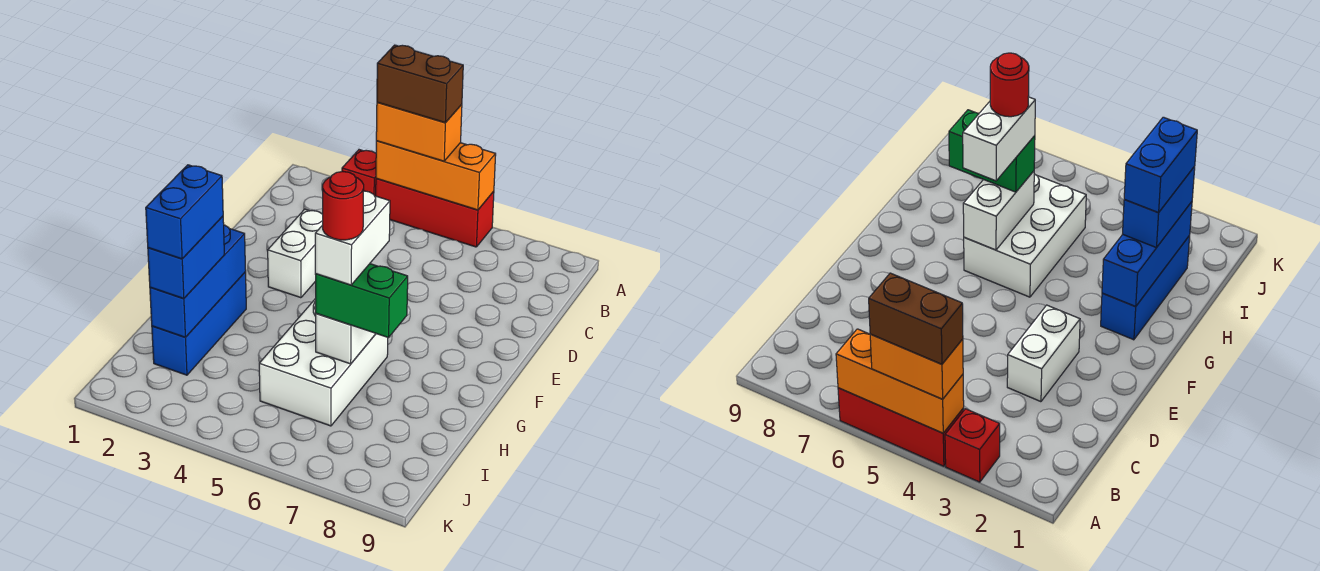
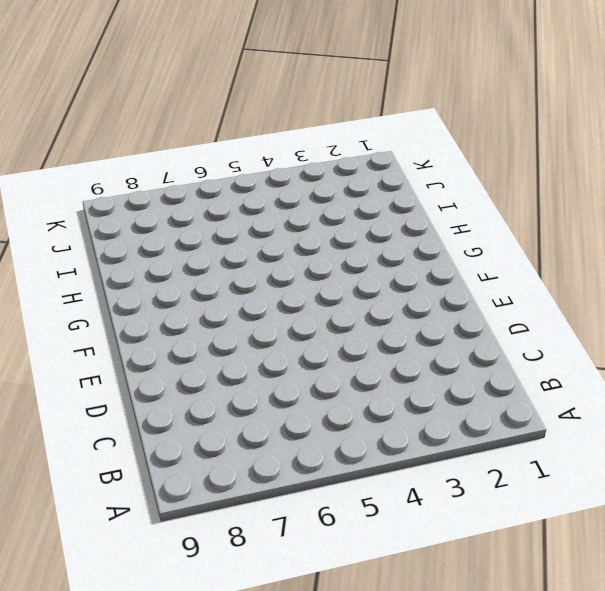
none -> red 1x1 brick [342,150,376,196]
none -> red 1x3 brick [376,178,494,247]
none -> white 1x2 brick [268,209,323,298]

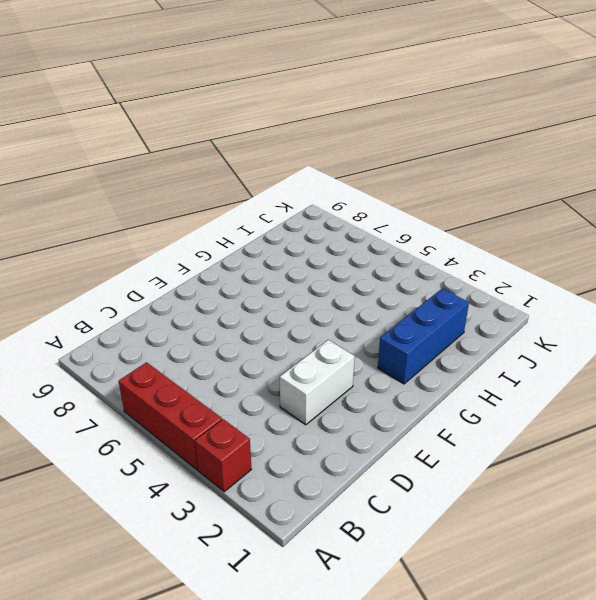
none -> white 2x3 brick [259,298,388,426]
none -> orange 1x3 brick [376,141,496,210]
none -> blue 1x3 brick [150,225,246,337]

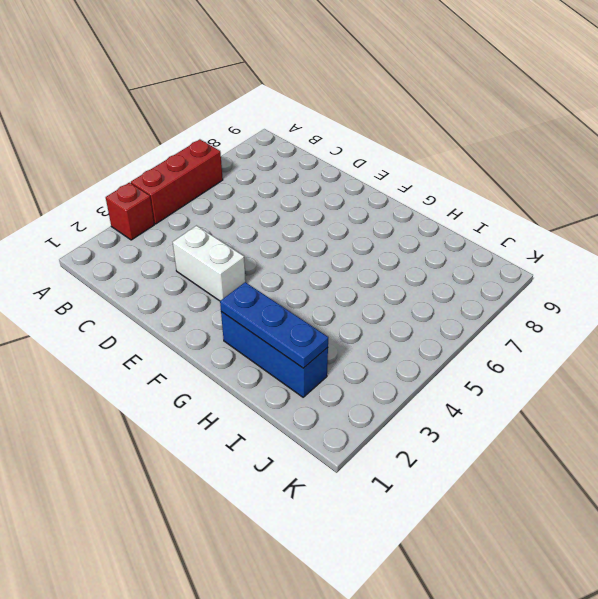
blue 1x3 plate [220,282,328,368] -> blue 1x3 brick [150,225,246,337]
none -> white 2x3 brick [259,298,388,426]
none -> orange 1x3 brick [376,141,496,210]
none -> white 1x2 brick [316,313,376,364]

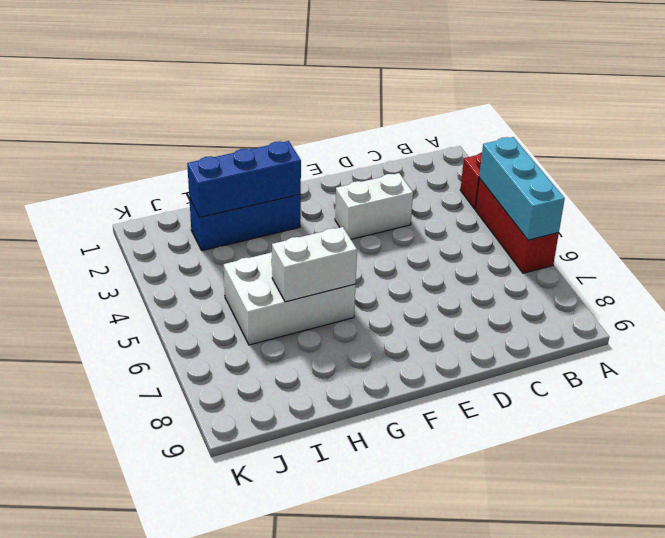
cyan 1x3 brick [479,137,565,240] -> orange 1x3 brick [376,141,496,210]
none -> orange 1x2 brick [376,102,462,161]
none -> blue 1x2 brick [148,216,224,299]
none -> green 1x2 brick [315,264,408,338]

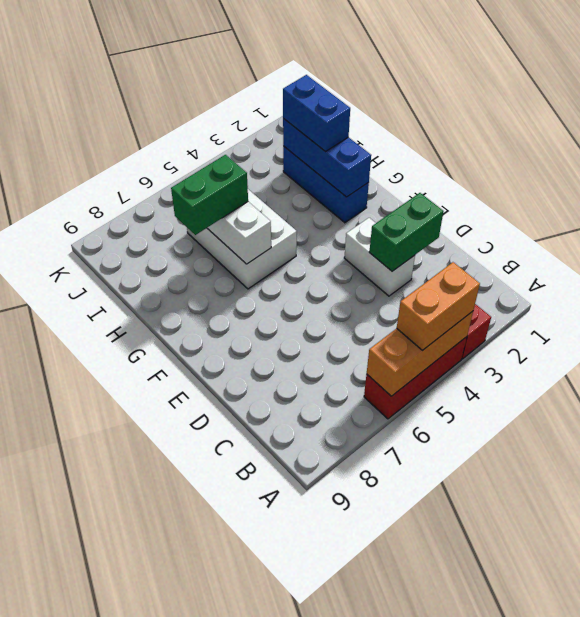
green 1x2 brick [369,193,444,271] -> none
none -> brown 1x2 brick [377,45,463,123]
none -> white 1x2 brick [315,191,390,285]
none -> blue 1x2 brick [146,165,223,259]

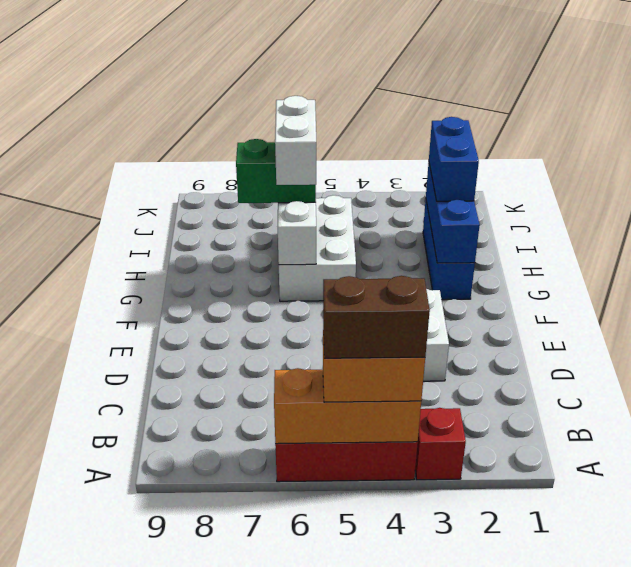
none -> blue 1x2 brick [146,165,223,259]
none -> red 1x1 round brick [323,171,364,240]

